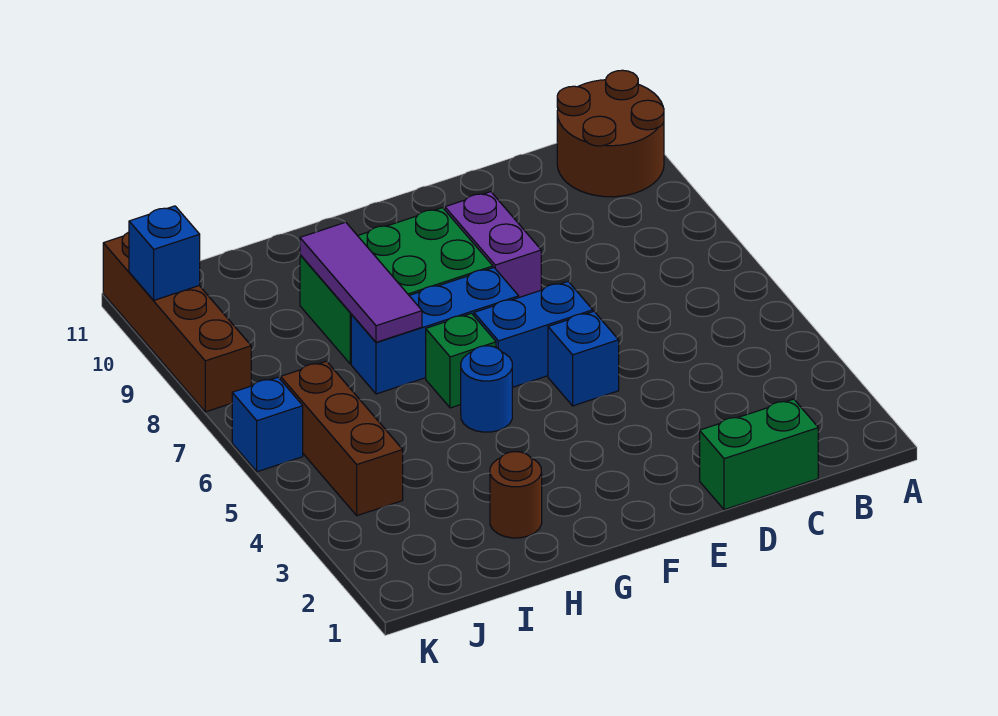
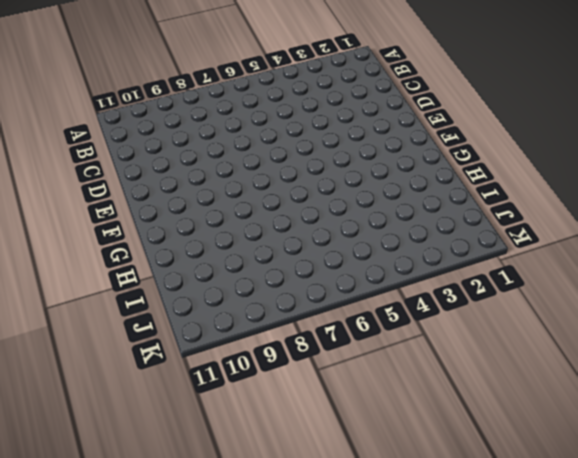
none -> brown 2x2 round brick [557,70,664,197]
none -> green 1x2 brick [700,399,818,510]
none -> blue 1x1 brick [548,311,619,406]

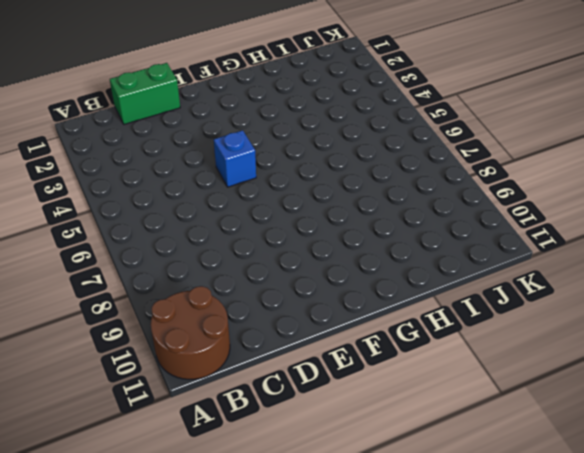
none -> blue 1x2 brick [474,282,593,387]
none -> purple 1x2 brick [445,192,541,297]
none -> blue 1x3 brick [351,268,519,394]

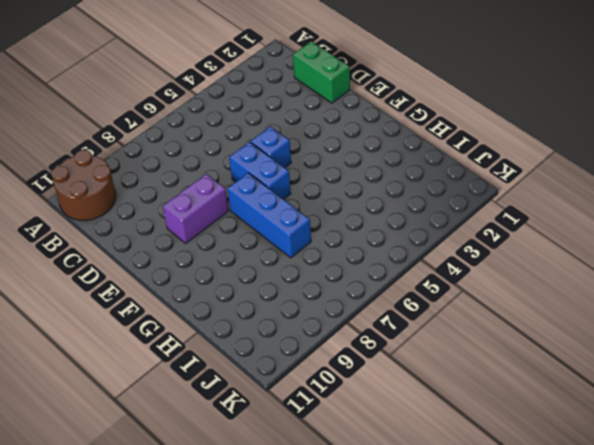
none -> green 2x3 brick [300,208,493,364]
none -> blue 1x1 round brick [461,346,512,432]
none -> green 1x1 brick [426,313,496,408]

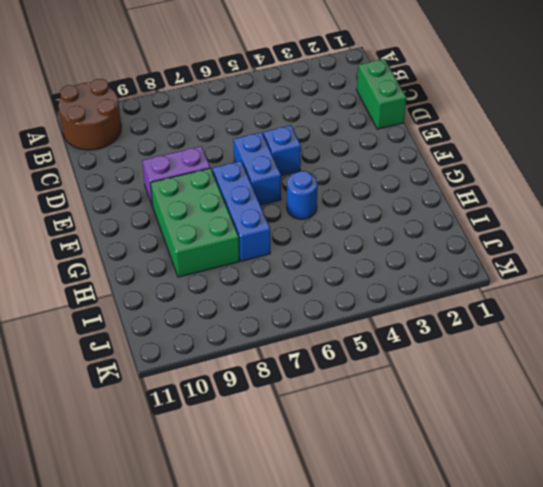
none -> green 1x1 brick [426,313,496,408]
none -> brown 1x1 round brick [490,452,542,538]
none -> brown 1x3 brick [281,361,403,516]

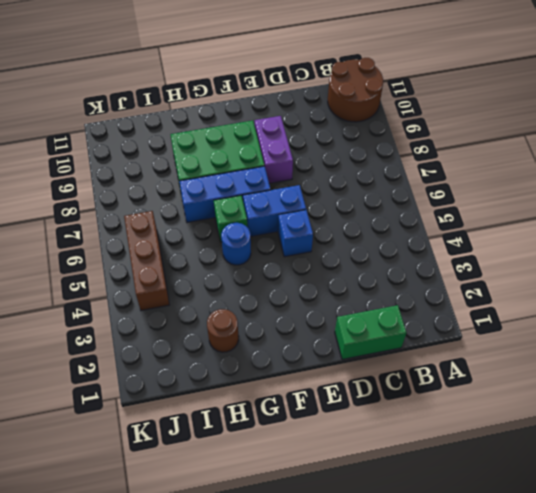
none -> blue 1x1 brick [232,377,303,472]
none -> brown 1x4 brick [103,232,251,412]
none -> purple 1x3 tile [300,222,422,342]

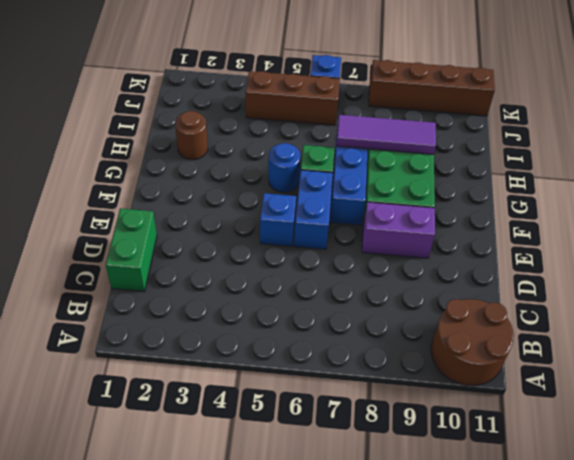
none -> blue 1x1 brick [129,206,200,300]

